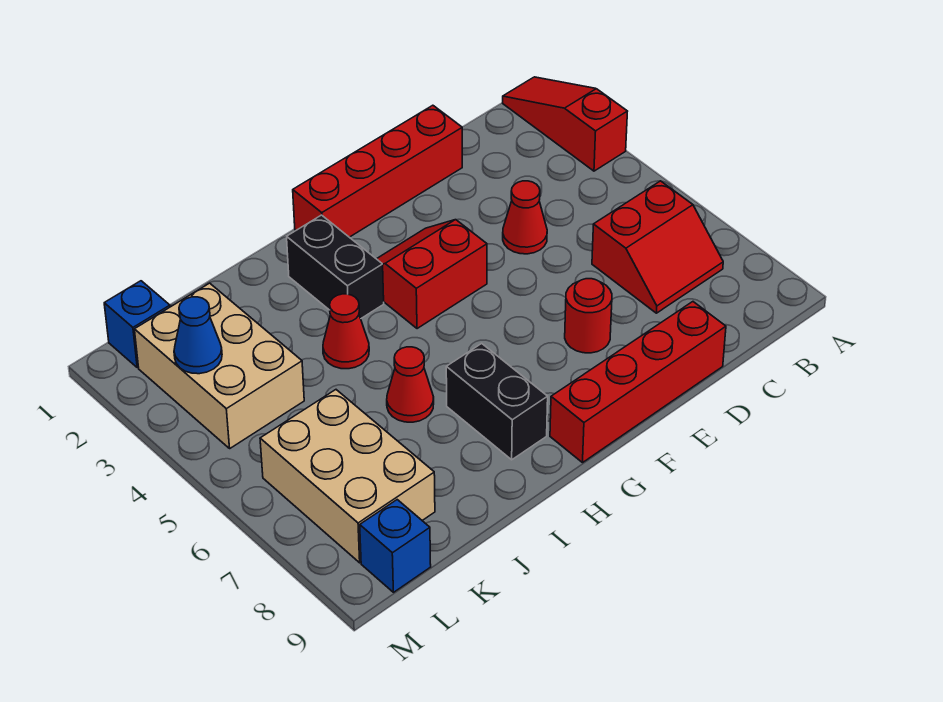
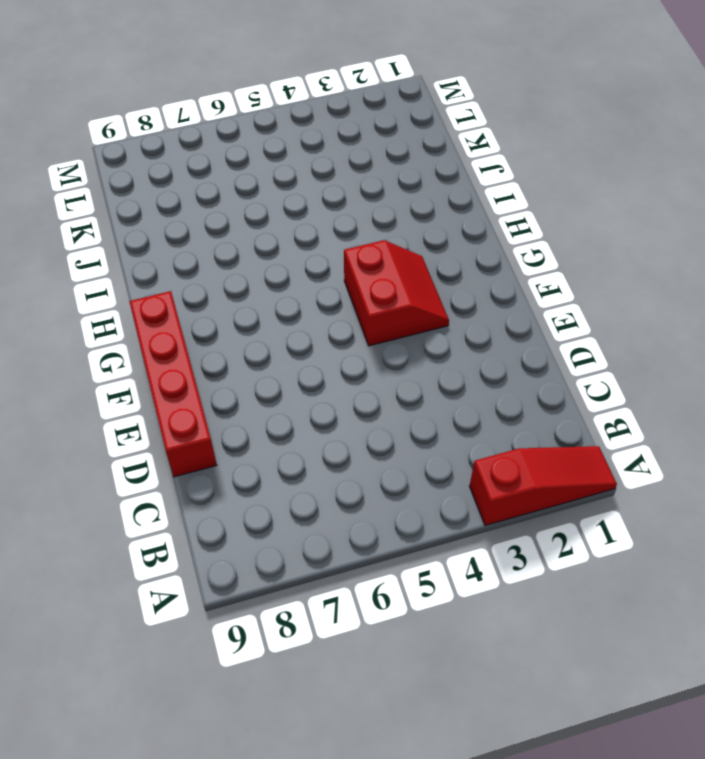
none -> red 2x2 slope [592,181,723,313]
none -> red 1x4 brick [293,105,462,237]
none -> red 1x1 cone [503,181,547,254]

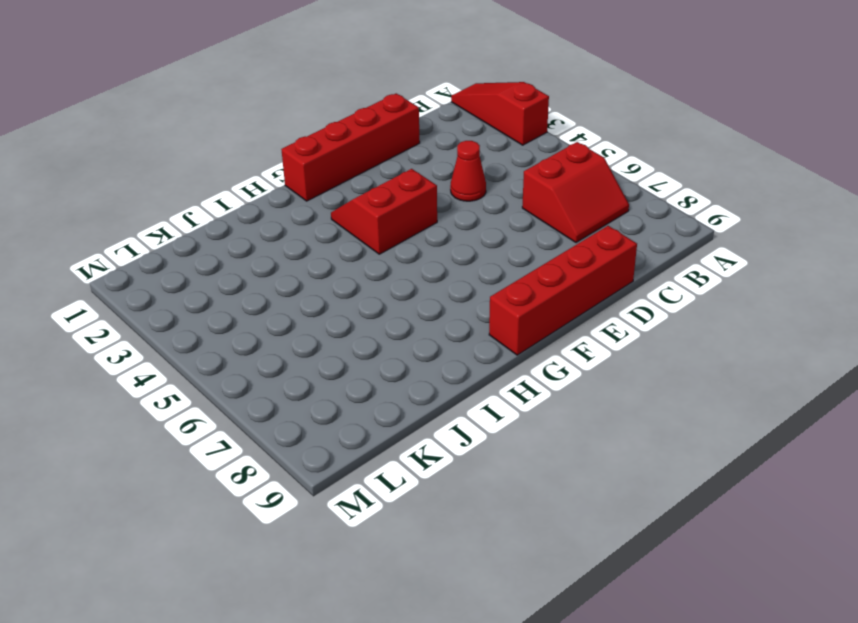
none -> red 1x1 round brick [565,279,612,353]
none -> black 1x2 brick [287,215,384,319]
none -> black 1x2 brick [446,343,548,460]

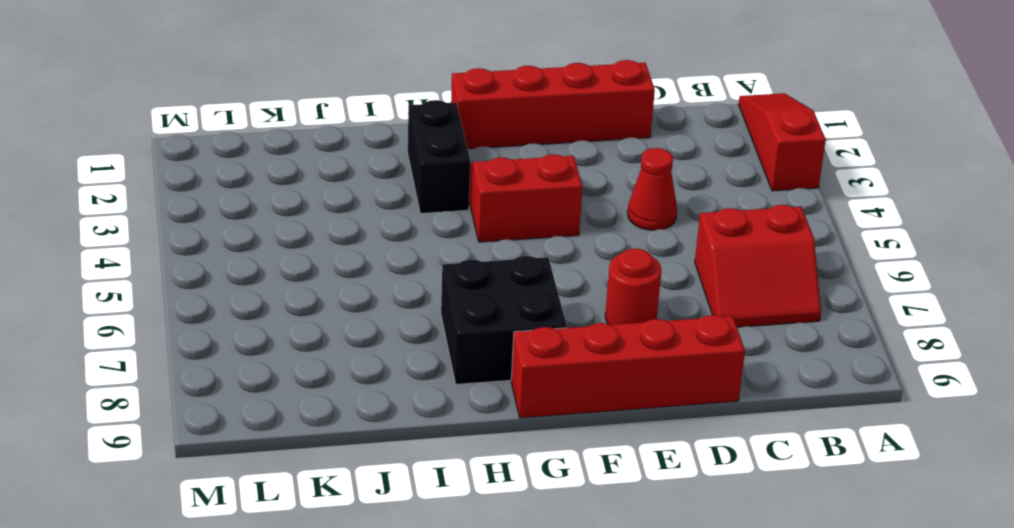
black 2x2 brick [441,256,567,385] -> black 1x2 brick [446,343,548,460]
none -> red 1x1 cone [323,294,369,369]
none -> red 1x1 cone [387,347,434,422]
none -> tan 2x3 brick [134,283,304,448]

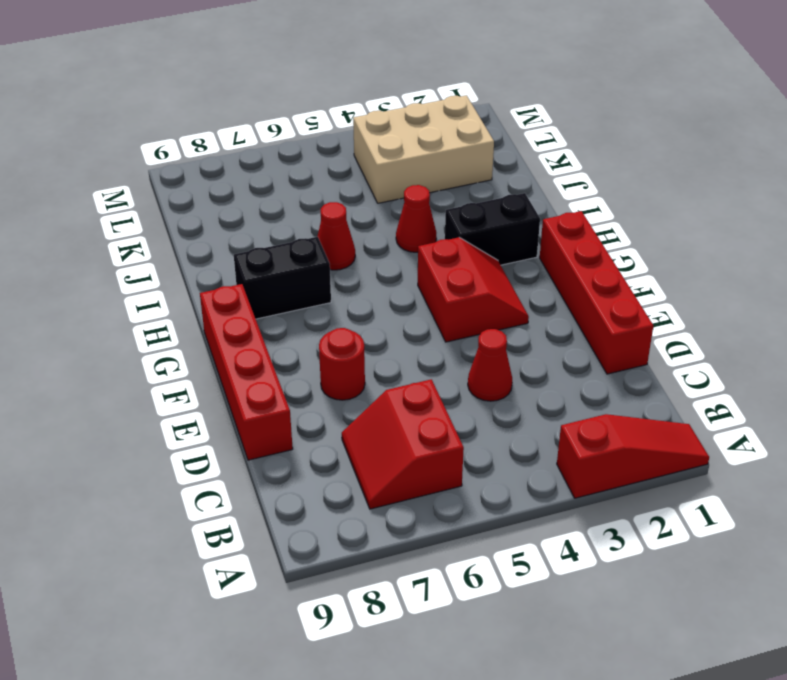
none -> tan 2x3 brick [260,390,435,563]
none -> blue 1x1 brick [104,281,170,368]
none -> blue 1x1 brick [360,500,431,592]

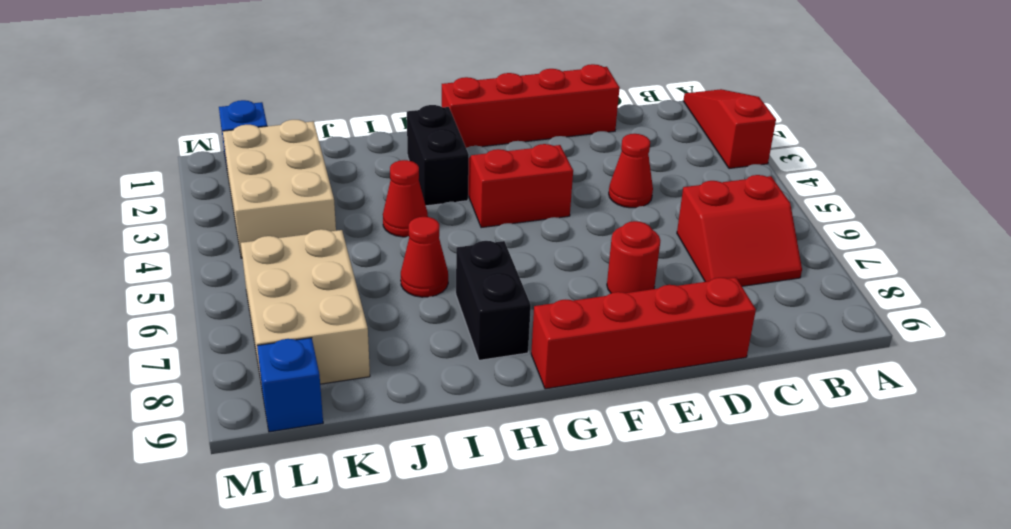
none -> blue 1x1 cone [174,297,222,374]

